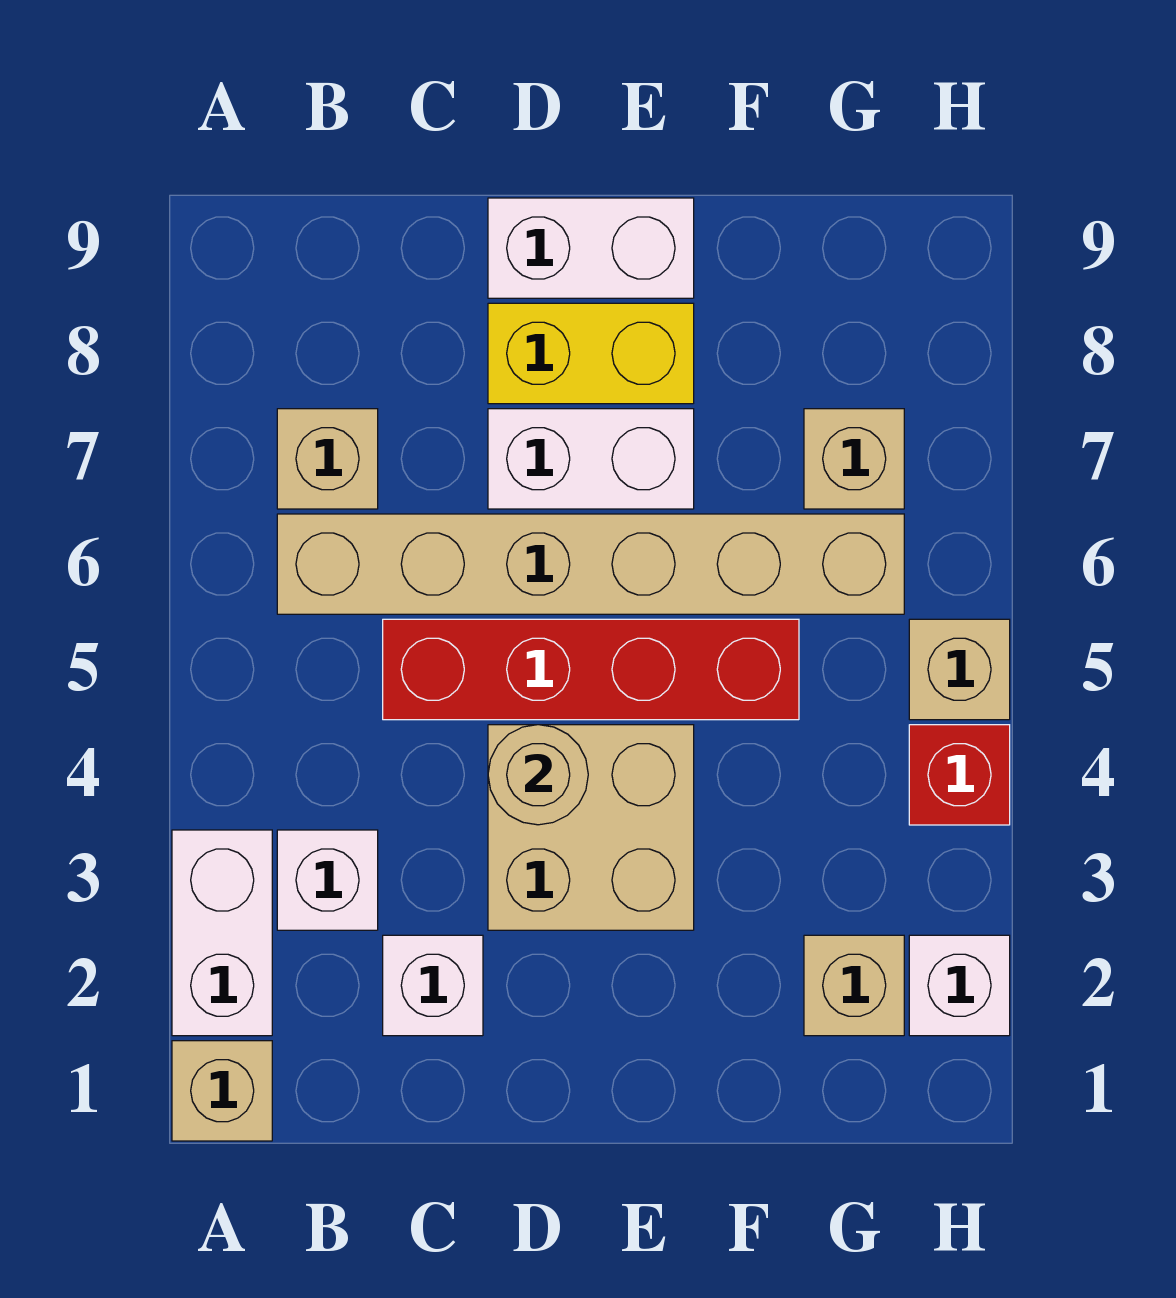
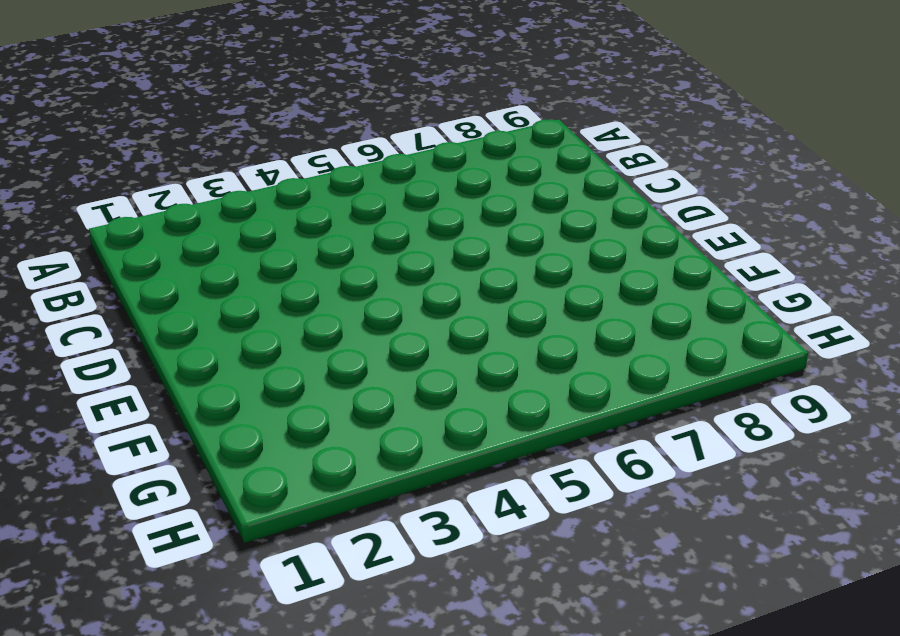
none -> tan 1x1 brick [172,1041,272,1141]
none -> white 1x2 brick [172,830,272,1036]
none -> white 1x1 brick [277,830,378,930]

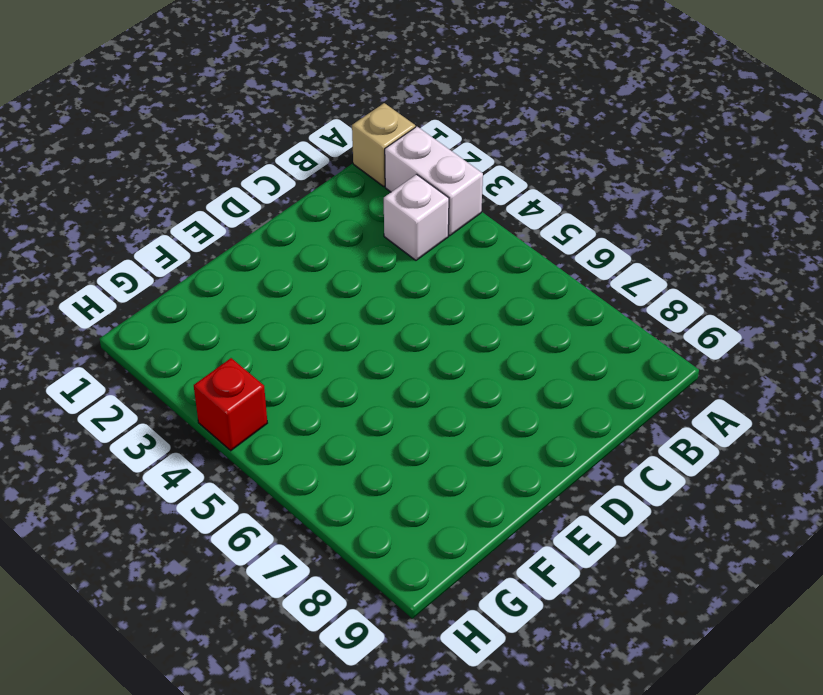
none -> tan 1x6 brick [277,514,904,614]
none -> tan 1x1 brick [277,409,378,509]
none -> white 1x1 brick [383,935,483,1036]

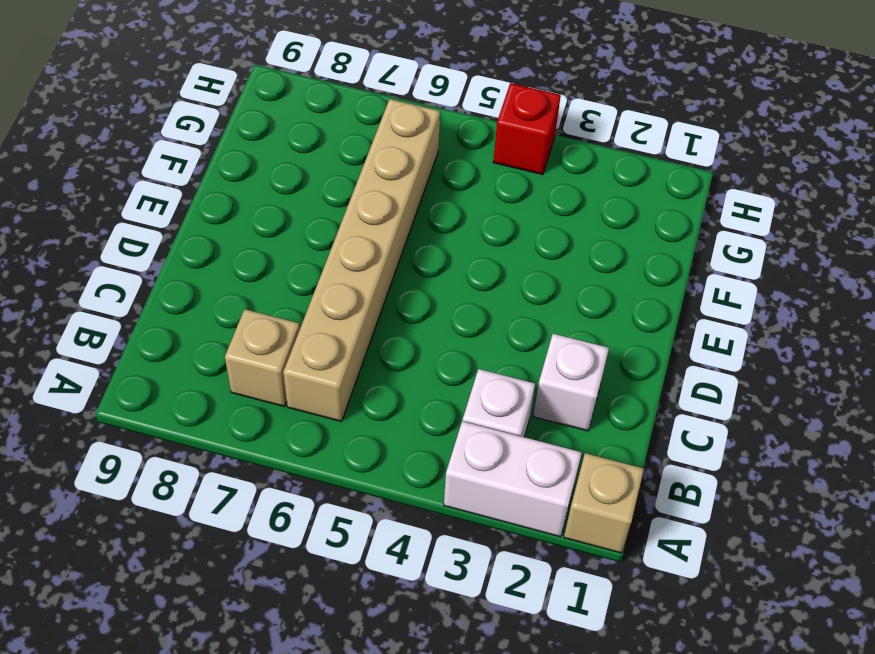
none -> red 1x4 brick [383,619,799,720]
none -> tan 2x2 brick [488,725,694,930]
none -> white 1x2 brick [488,409,694,509]

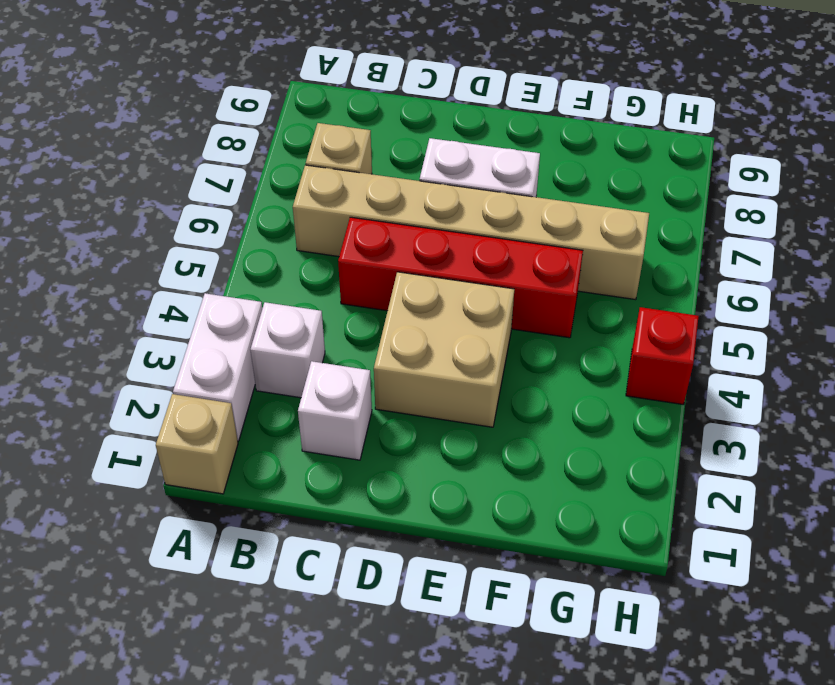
none -> yellow 1x2 brick [488,303,694,404]
none -> white 1x2 brick [488,198,694,298]
none -> tan 1x1 brick [804,935,904,1036]

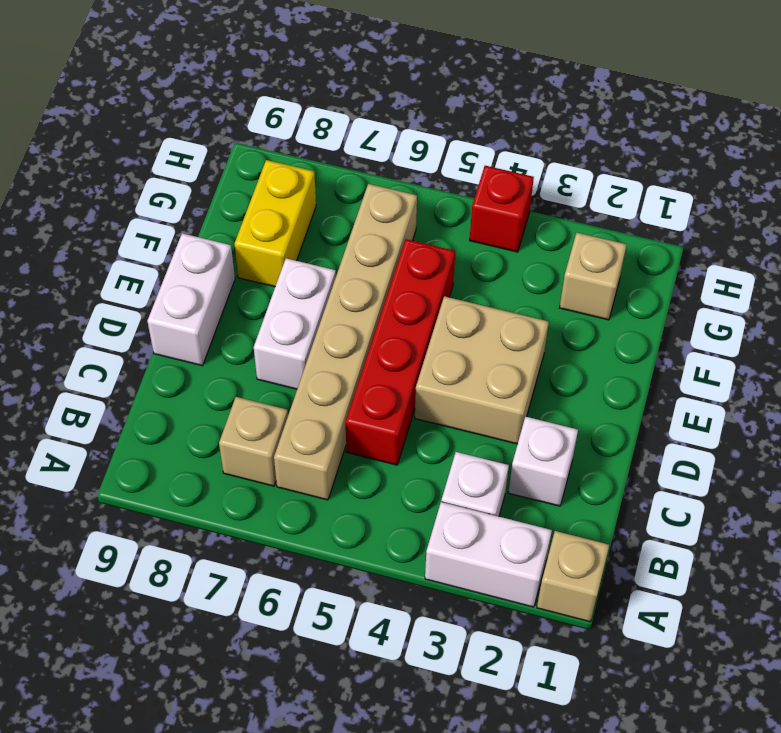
yellow 1x2 brick [234,160,316,287] -> yellow 1x2 brick moved to [488,303,694,404]
none -> tan 1x1 brick [804,409,904,509]
none -> white 1x1 brick [909,935,1010,1036]
none -> tan 1x1 brick [909,619,1010,720]

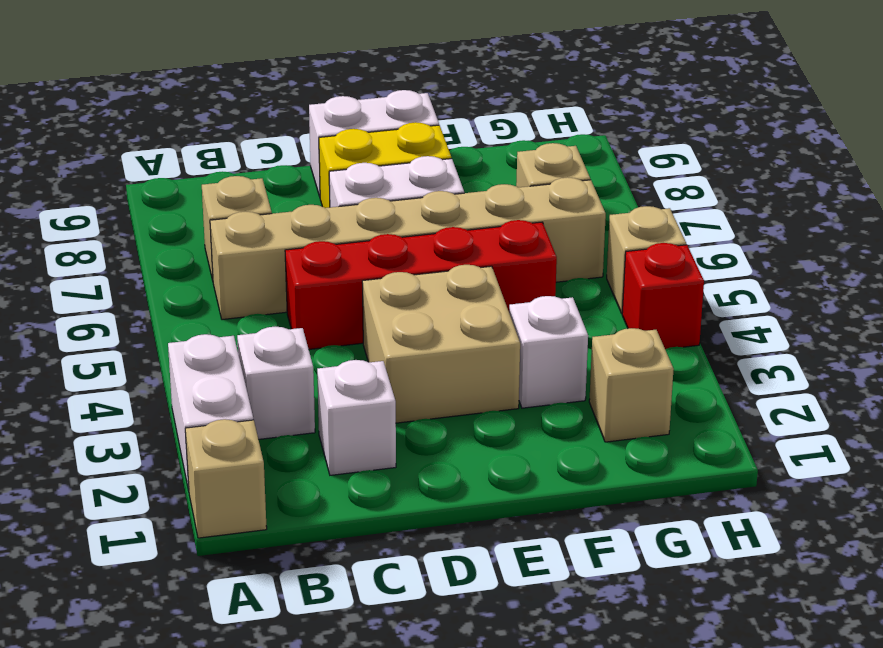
white 1x1 brick [509,296,588,408] -> white 1x1 brick moved to [909,935,1010,1036]
none -> tan 1x1 round brick [488,725,588,825]

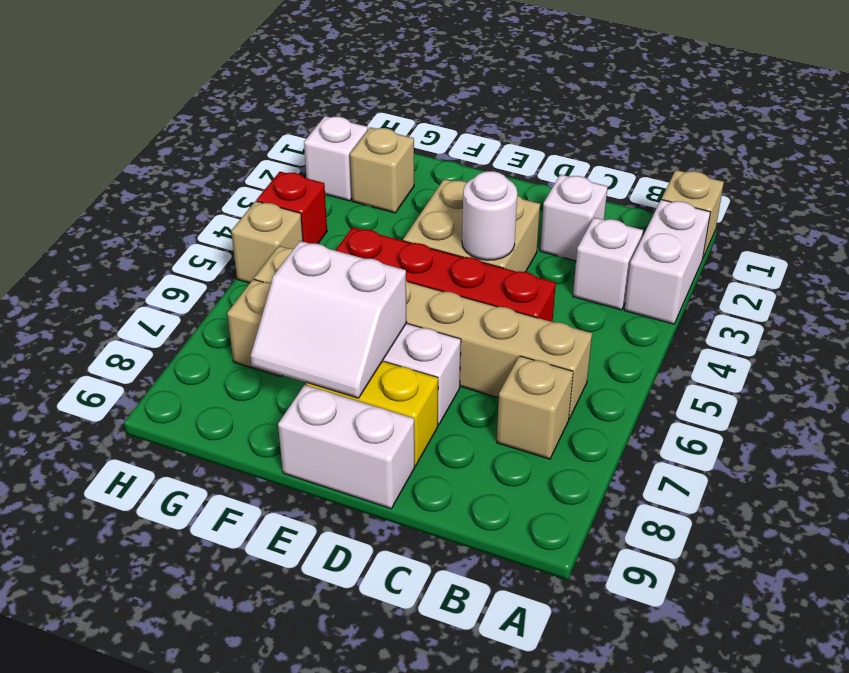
white 1x1 round brick [462,171,517,260] -> tan 1x1 round brick [488,725,588,825]
white 2x2 slope [250,241,407,398] -> none

